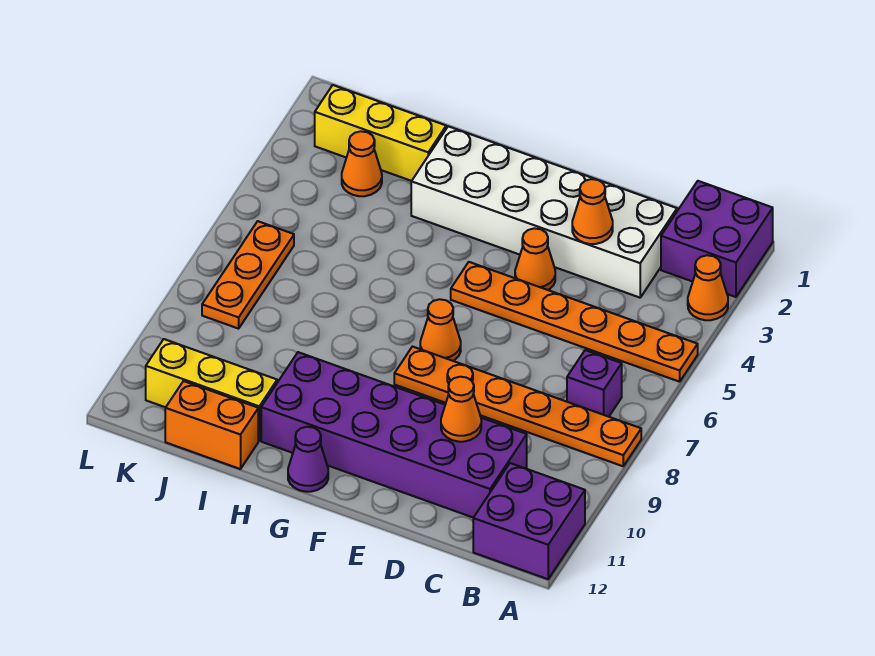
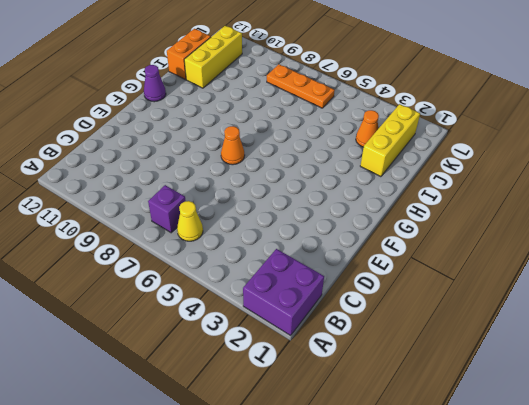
yellow 1x1 cone [177,201,203,241] -> none
none -> orange 1x1 cone [688,255,728,320]
none -> orange 1x6 plate [451,262,698,382]
none -> orange 1x6 plate [394,347,641,466]

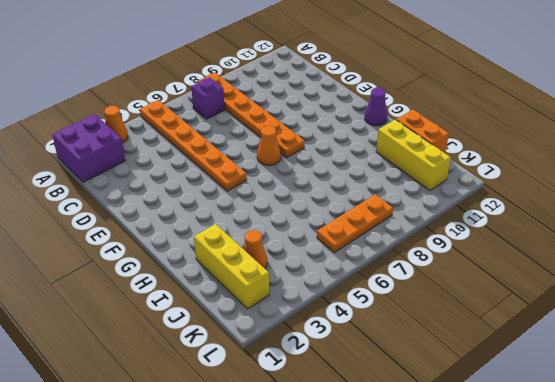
none -> purple 2x2 brick [473,463,585,579]
none -> white 2x6 brick [411,126,677,298]
none -> purple 2x6 brick [261,352,527,518]

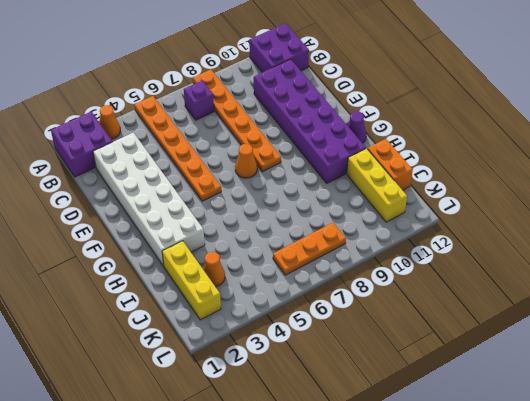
none -> orange 1x1 cone [515,228,555,290]
none -> orange 1x1 cone [572,179,613,244]
none -> orange 1x1 cone [441,377,481,442]

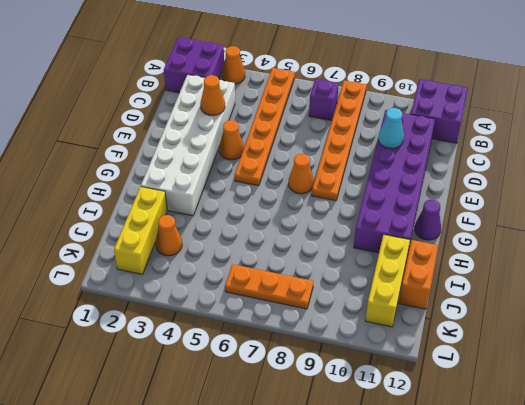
cyan 1x1 cone [378,108,404,149] -> orange 1x1 cone [441,377,481,442]

